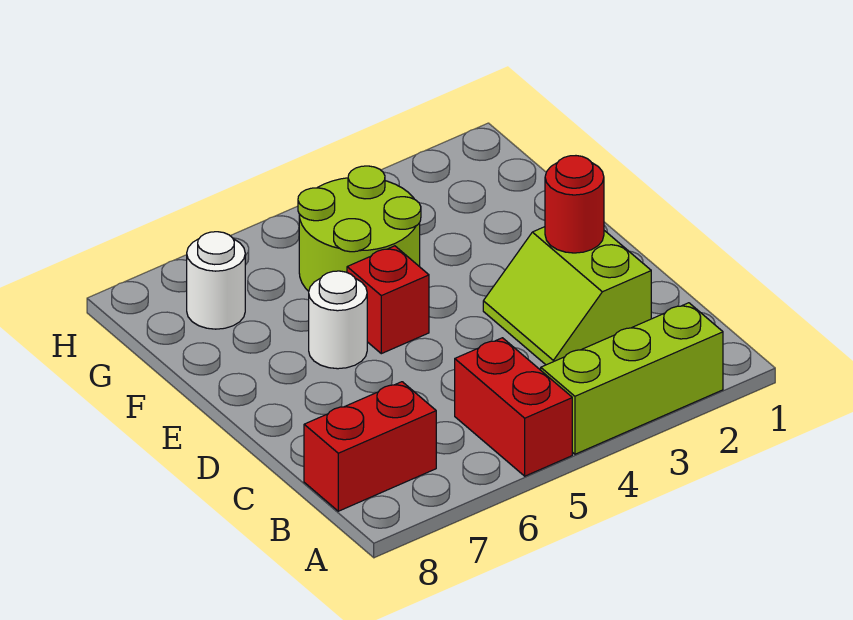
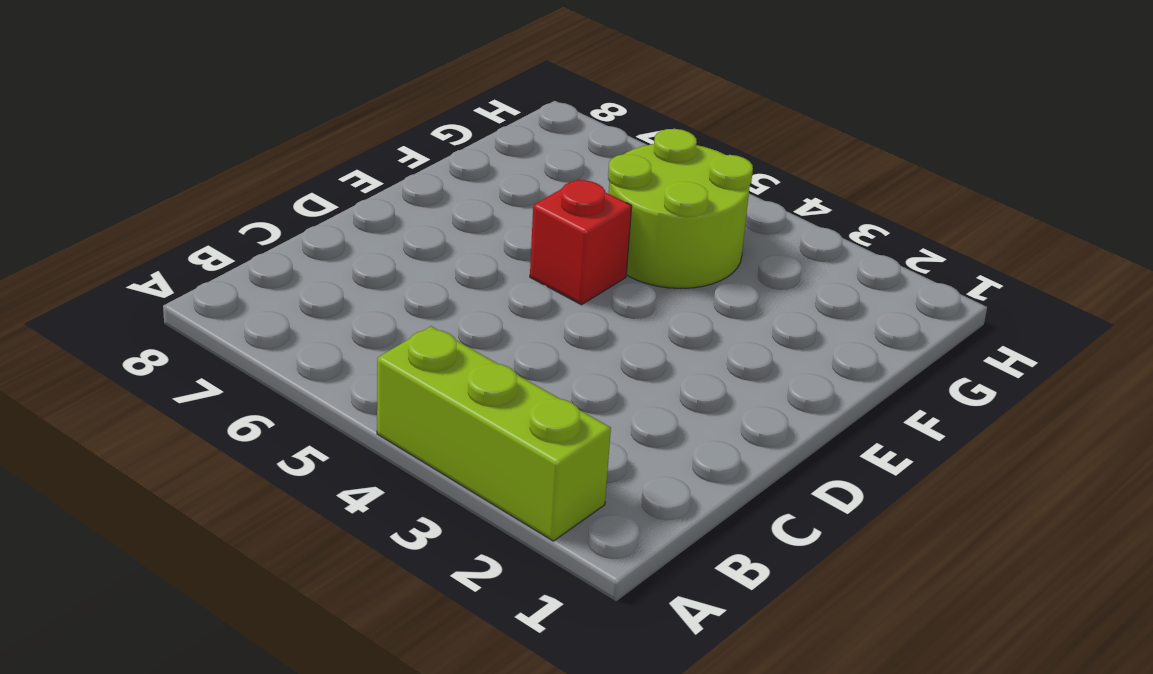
none -> red 1x2 brick [455,338,572,476]
none -> red 1x2 brick [304,382,436,511]

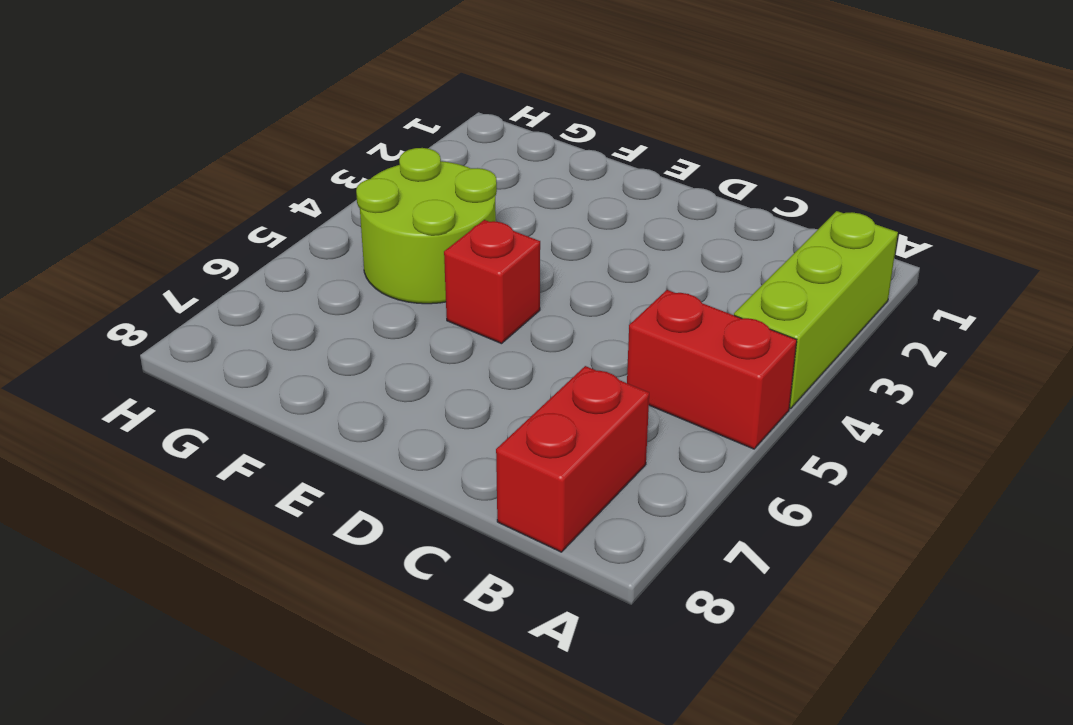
none -> lime 2x2 slope [483,227,651,365]
none -> white 1x1 round brick [309,271,367,369]

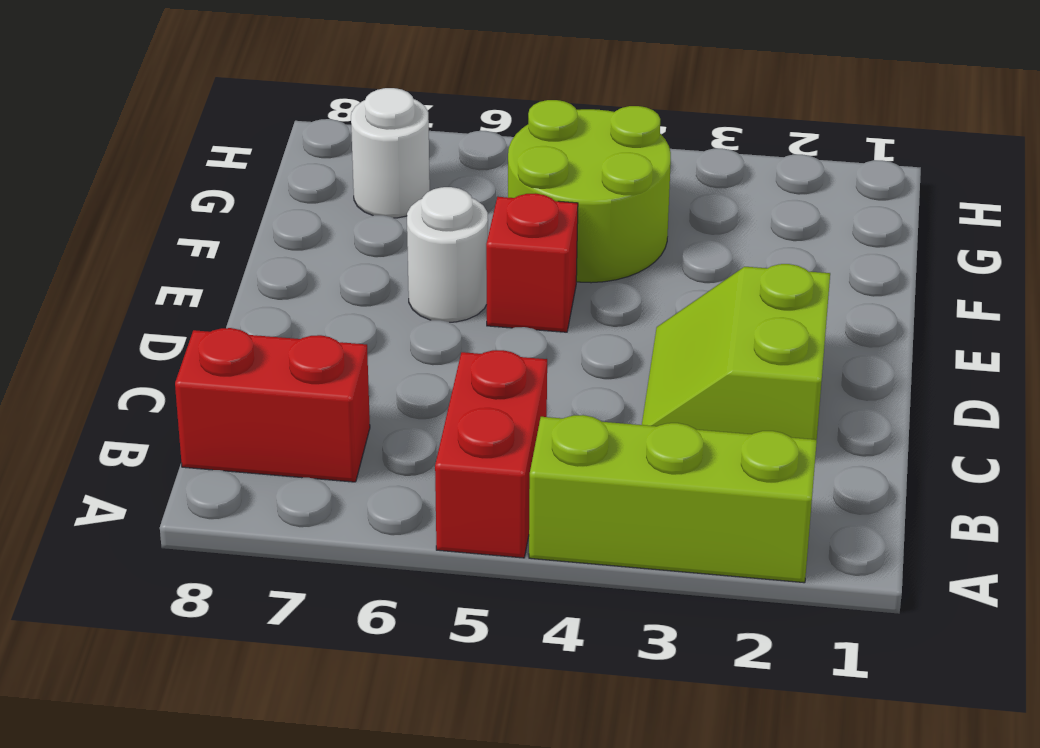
none -> red 1x1 round brick [545,156,604,253]

